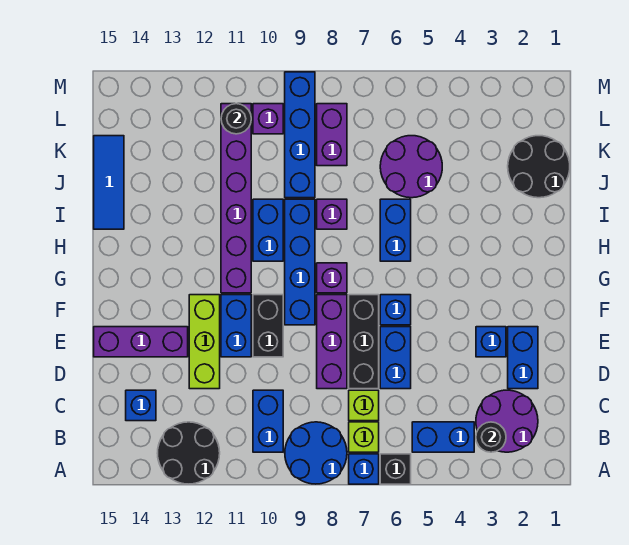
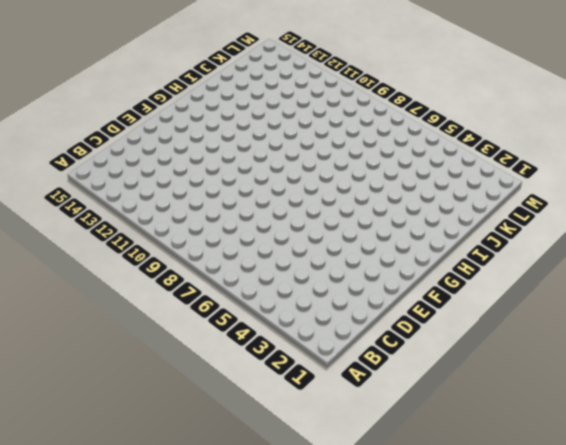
none -> black 1x1 brick [380,454,411,484]
none -> blue 1x1 brick [349,454,379,484]
none -> blue 2x2 round brick [285,422,347,484]
none -> black 2x2 round brick [158,422,220,484]

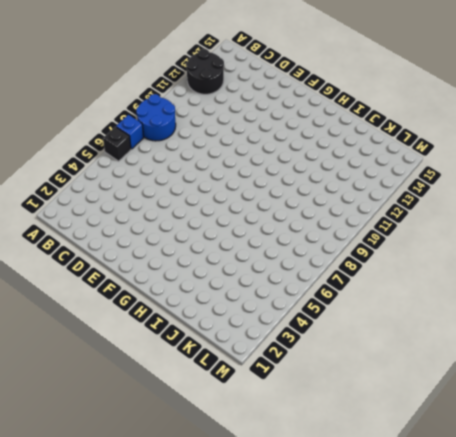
none -> purple 2x2 round brick [476,390,538,452]
none -> blue 1x2 brick [412,422,474,452]
none -> lime 1x1 brick [349,422,379,452]
none -> blue 1x2 brick [253,390,283,452]

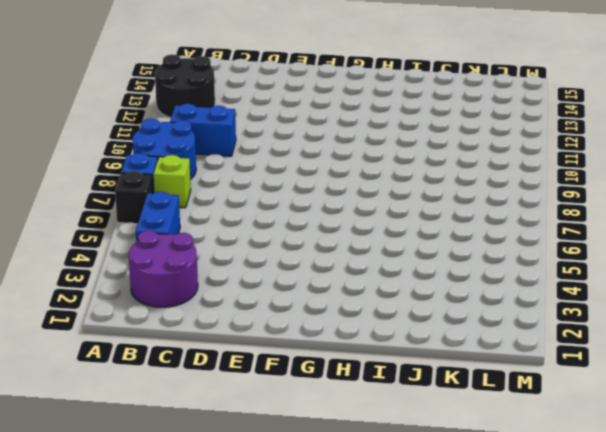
none -> lime 1x1 brick [349,390,379,421]
none -> blue 1x1 brick [126,390,156,421]
none -> blue 1x2 brick [508,327,538,389]
none -> blue 1x2 brick [380,327,411,389]

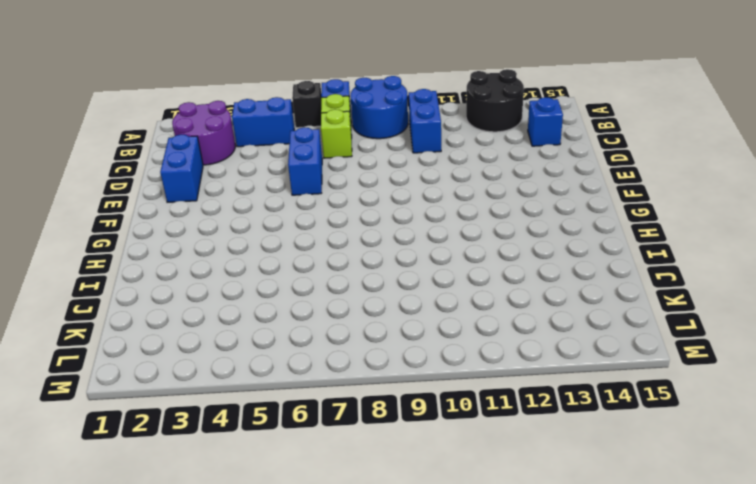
none -> black 1x3 brick [349,295,379,389]
none -> purple 1x3 brick [317,295,347,389]
none -> lime 1x3 brick [189,295,220,389]
none -> blue 1x1 brick [476,327,506,357]

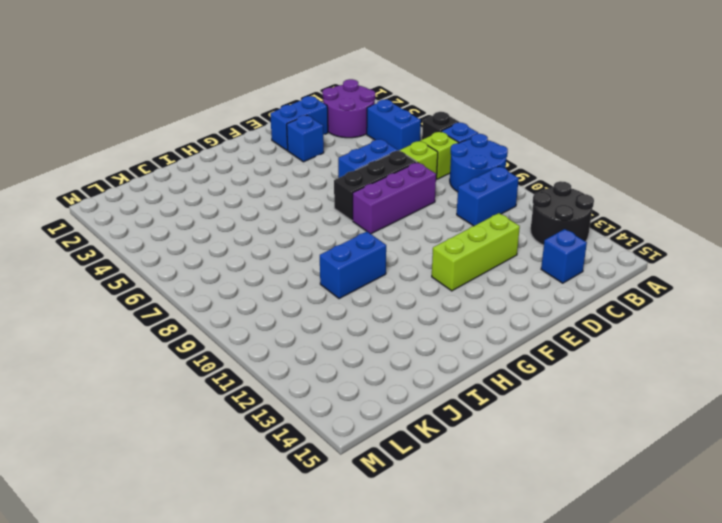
none -> black 1x2 brick [253,295,283,357]
none -> blue 1x2 brick [221,295,251,357]
none -> purple 1x3 brick [94,327,188,357]
none -> blue 1x1 brick [380,295,411,325]

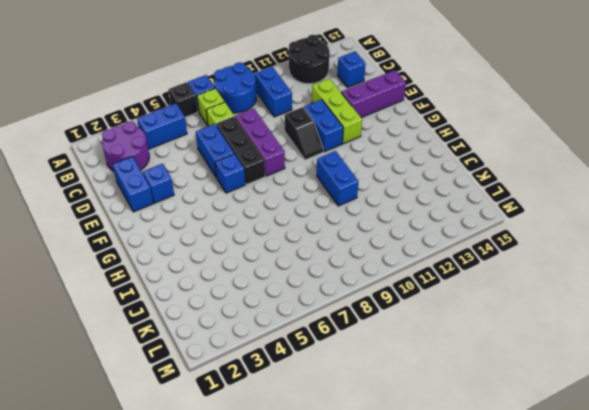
black 1x2 slope [285,107,323,160] -> black 1x2 brick [253,295,283,357]
none -> blue 1x4 brick [285,199,315,325]
none -> purple 1x1 brick [317,263,347,293]
none -> purple 1x6 brick [221,104,251,293]
none -> blue 1x2 brick [380,199,411,261]

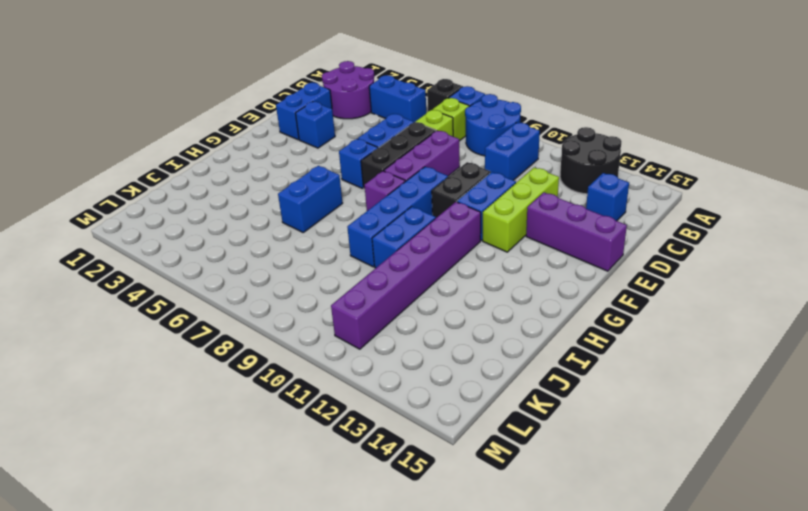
none -> purple 1x1 brick [317,199,347,229]
none -> blue 1x3 tile [94,136,124,229]
none -> black 2x2 round brick [508,136,570,198]
none -> purple 2x2 round brick [380,136,442,198]

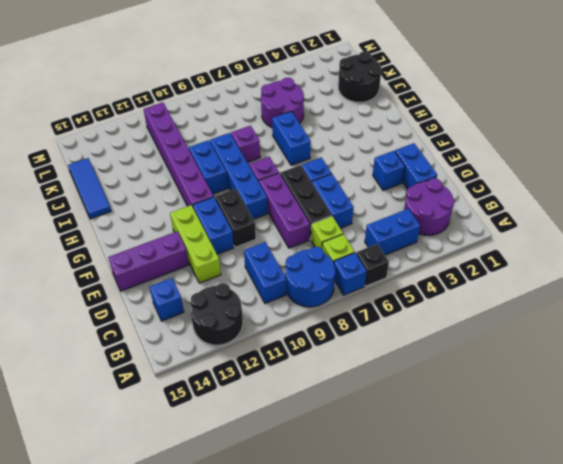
none -> blue 1x4 brick [285,72,315,198]
none -> purple 1x2 brick [317,104,347,166]
none -> purple 1x1 brick [253,104,283,134]
none -> black 1x1 round brick [476,422,506,452]

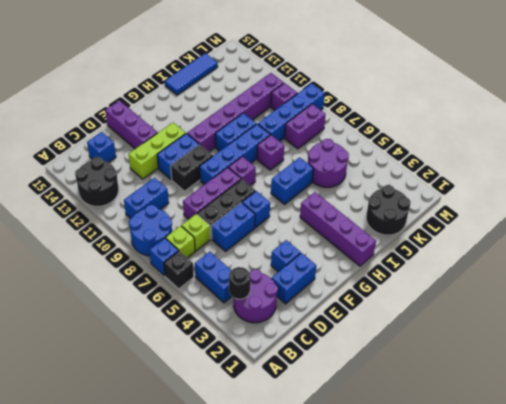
purple 1x4 brick [300,192,376,266] -> none
none -> black 1x1 round brick [221,104,251,134]

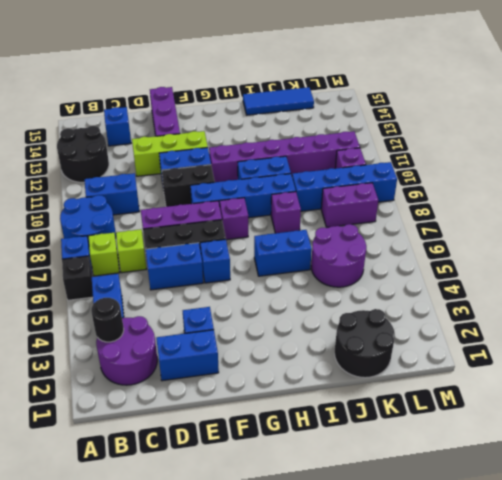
none -> black 1x1 round brick [221,104,251,134]

